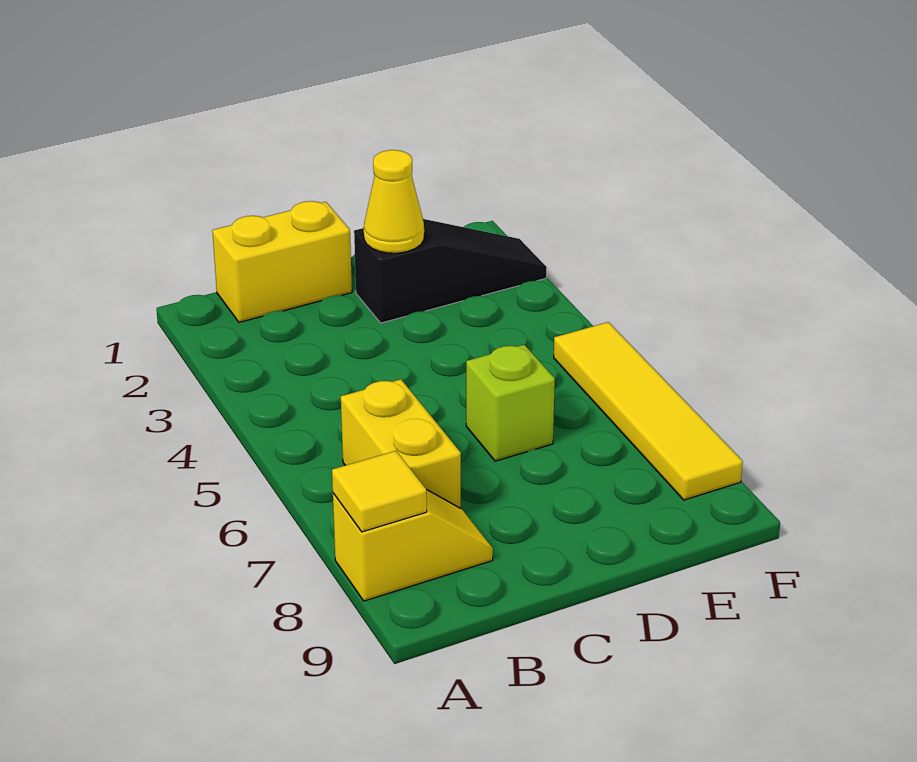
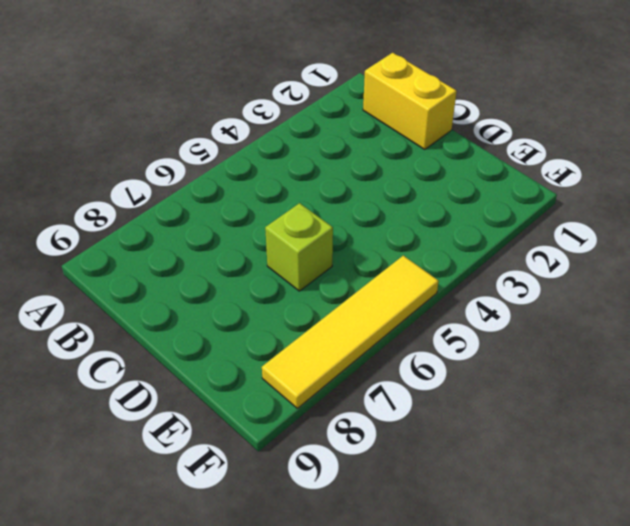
none -> yellow 1x2 slope [333,489,493,601]
none -> yellow 1x2 brick [341,379,461,508]

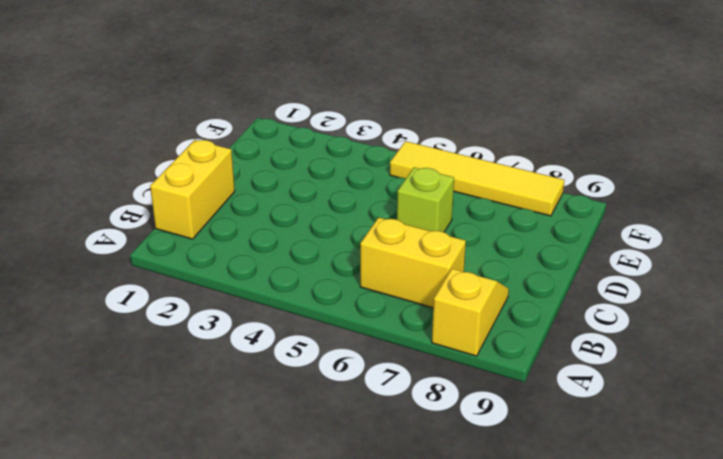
none -> black 1x3 slope [354,219,547,323]
none -> yellow 1x1 tile [332,451,427,532]

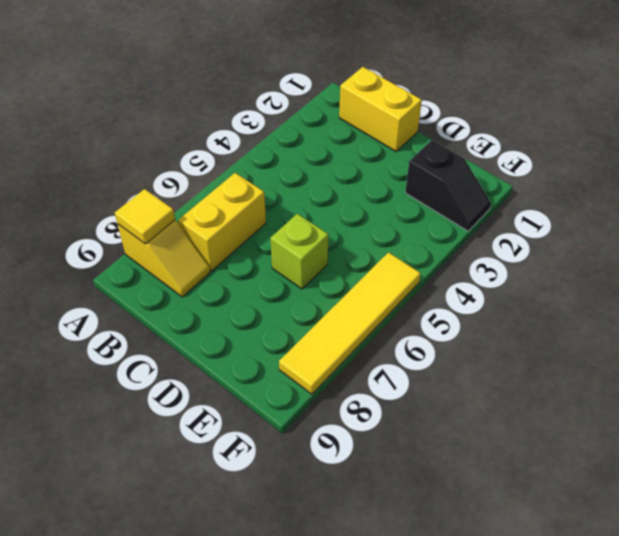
black 1x2 slope [405,140,491,231] -> black 1x3 slope [354,219,547,323]
none -> yellow 1x1 cone [364,150,424,253]

